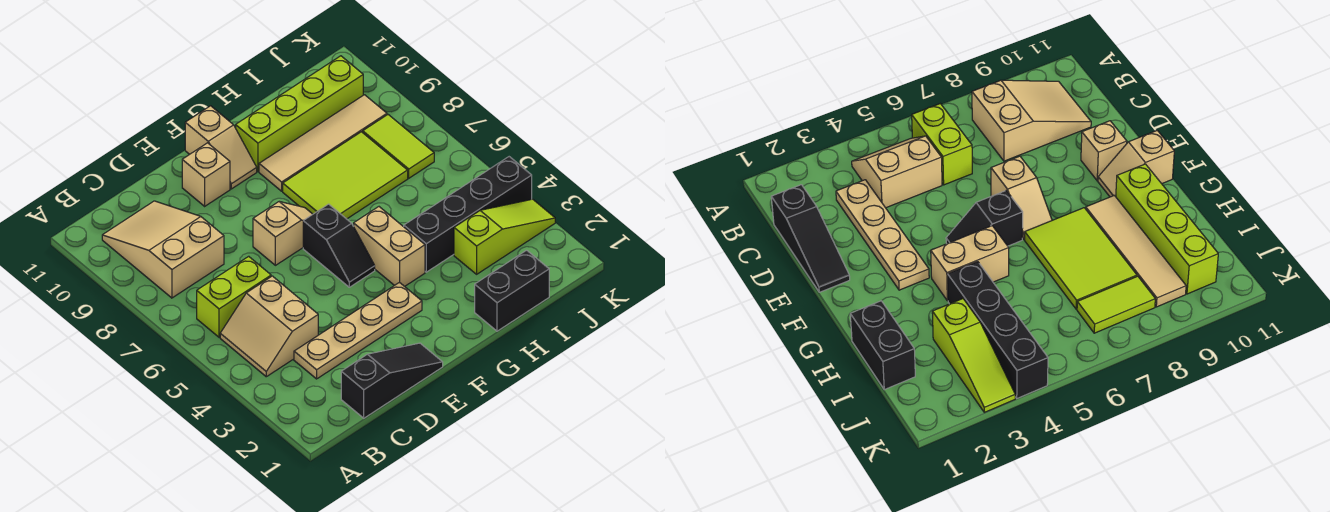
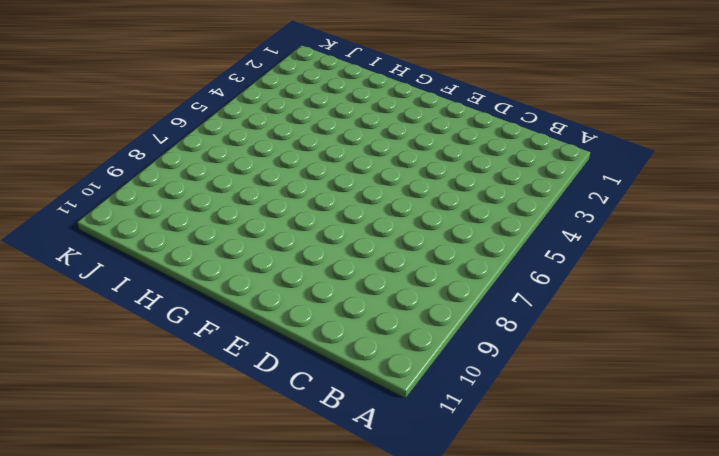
none -> tan 2x2 slope [220,276,318,377]
none -> lime 1x2 brick [197,256,271,337]
none -> tan 2x3 slope [102,201,224,298]

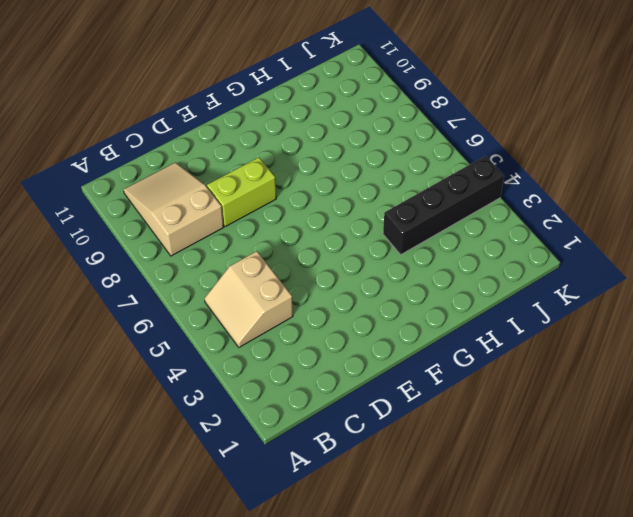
lime 1x2 brick [207,157,276,227] -> lime 1x2 brick moved to [197,256,271,337]
none -> black 1x3 slope [341,343,443,418]
none -> tan 1x4 plate [294,282,422,379]
none -> tan 1x2 slope [253,202,313,265]

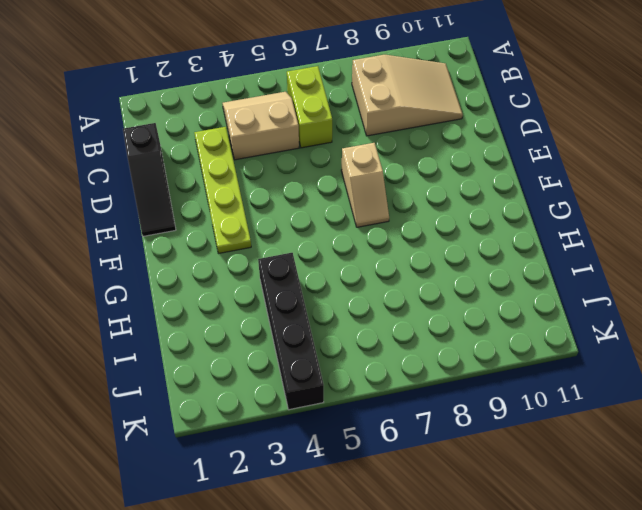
lime 1x4 plate [194,127,251,254] -> tan 1x4 plate [294,282,422,379]
none -> tan 1x1 brick [182,143,230,206]
none -> black 1x2 slope [303,204,375,287]
none -> tan 1x2 slope [185,106,257,189]

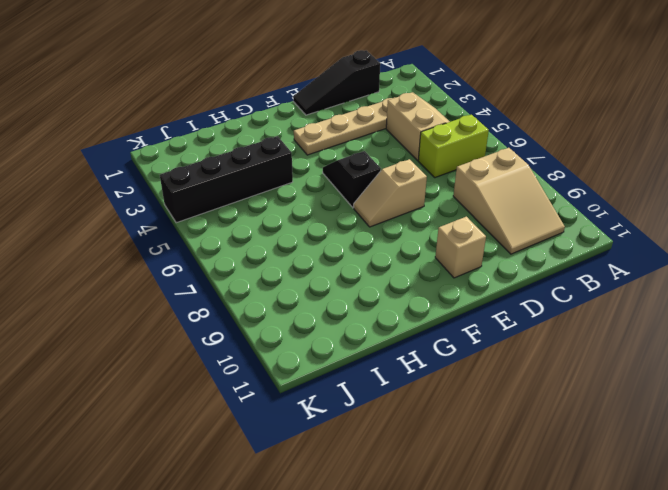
none -> tan 1x2 slope [185,106,257,189]
none -> tan 1x2 brick [354,207,425,286]
none -> lime 2x3 tile [283,132,408,219]

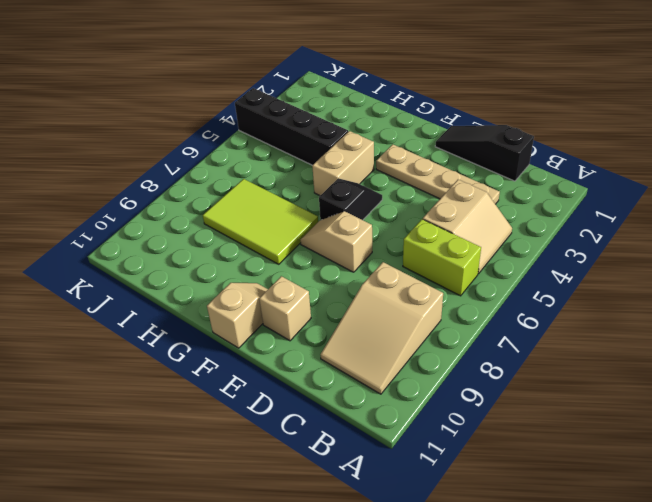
none -> tan 1x4 tile [259,95,387,191]
none -> lime 1x4 brick [236,56,363,171]
none -> black 1x2 brick [475,250,549,331]

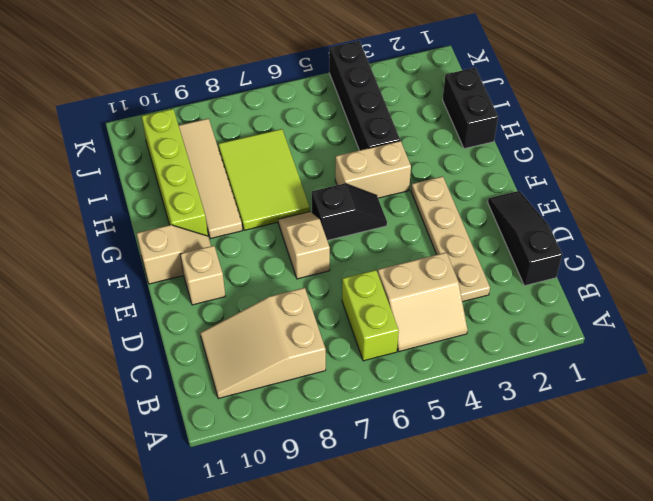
none -> lime 1x3 slope [454,199,555,274]
none -> lime 1x2 tile [363,115,434,178]

